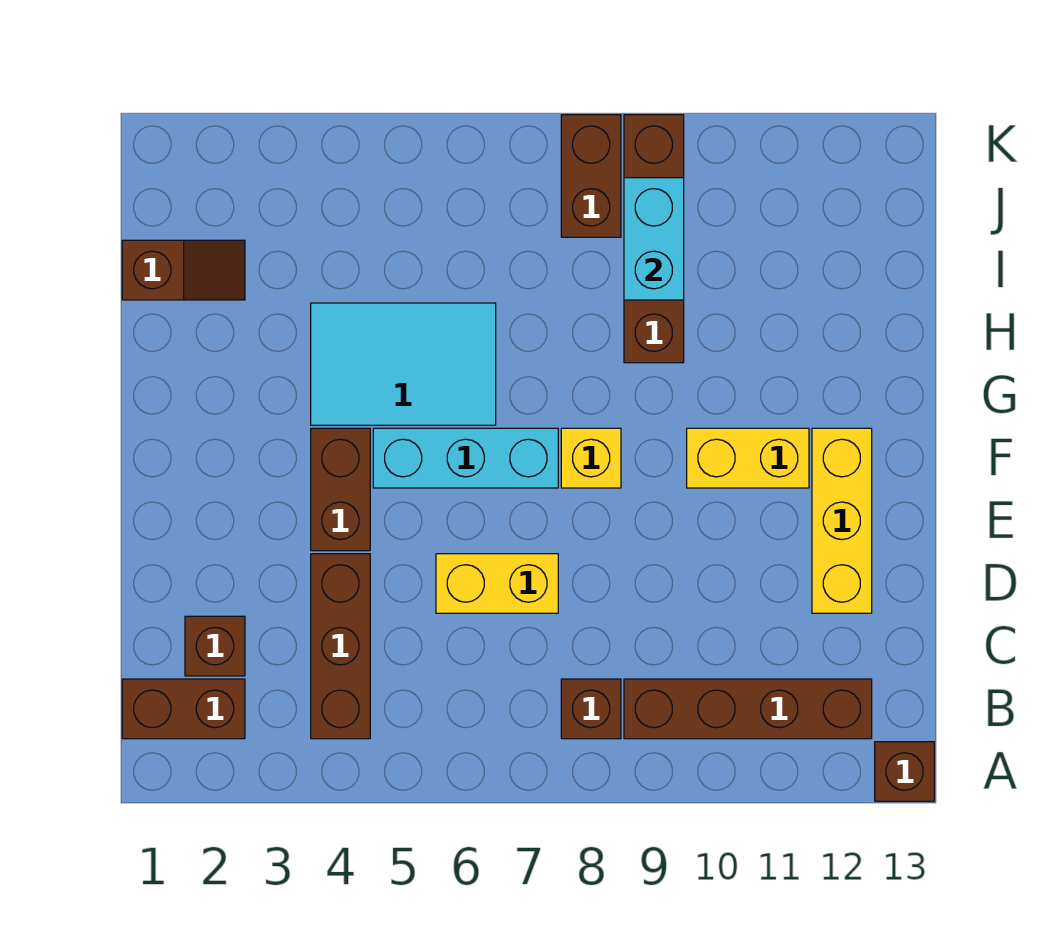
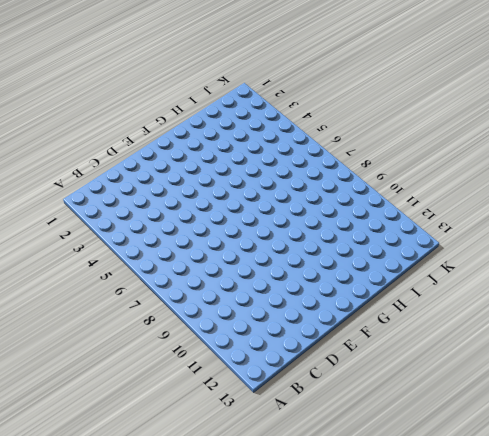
none -> brown 1x1 brick [875,742,934,801]
none -> brown 1x2 brick [122,679,245,739]
none -> brown 1x3 brick [311,554,370,739]

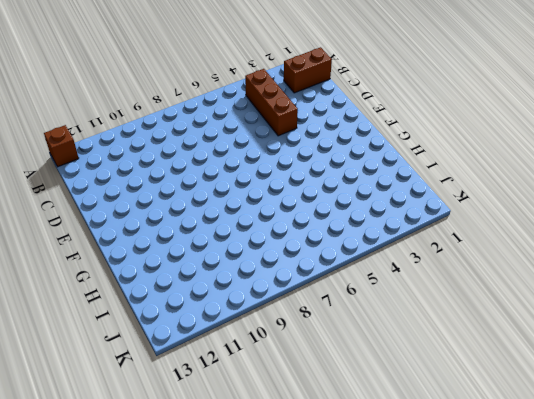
none -> brown 1x1 brick [561,679,621,739]
none -> brown 1x4 brick [624,679,872,739]
none -> brown 1x1 brick [185,616,245,676]

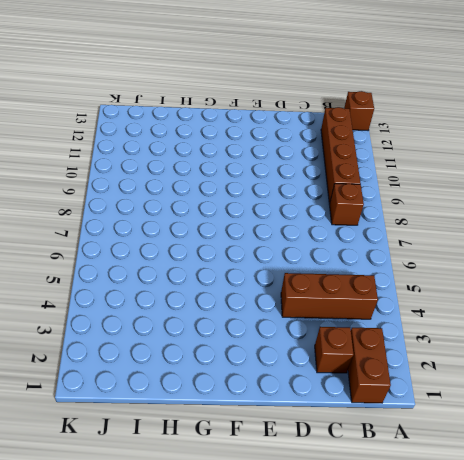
none -> yellow 1x2 brick [436,554,558,613]
none -> yellow 1x3 brick [812,428,872,613]
none -> brown 1x2 brick [311,428,370,551]

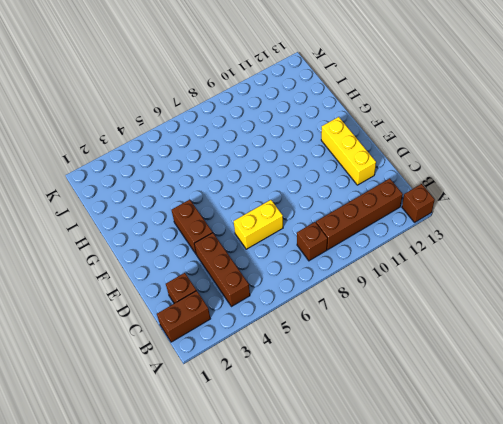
none -> cyan 1x3 brick [373,428,558,488]
none -> yellow 1x1 brick [561,428,621,488]
none -> yellow 1x2 brick [687,428,809,488]

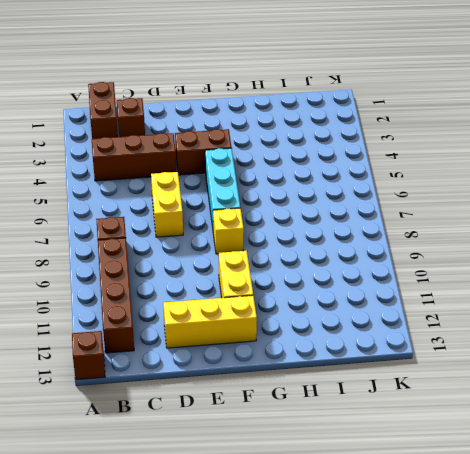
none -> cyan 2x3 tile [311,303,496,425]
none -> brown 1x4 brick [624,115,684,363]
none -> brown 1x2 slope [122,240,245,300]

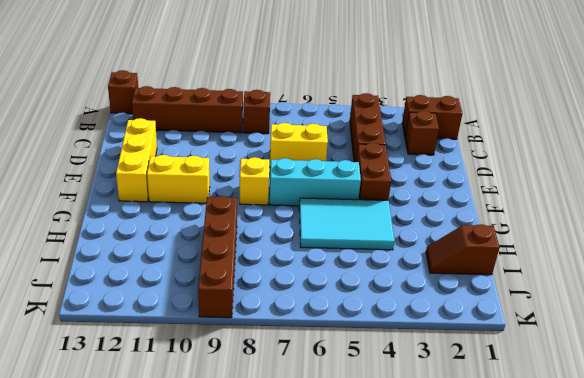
none -> brown 1x2 brick [561,115,621,237]
none -> cyan 1x2 brick [624,178,684,300]

